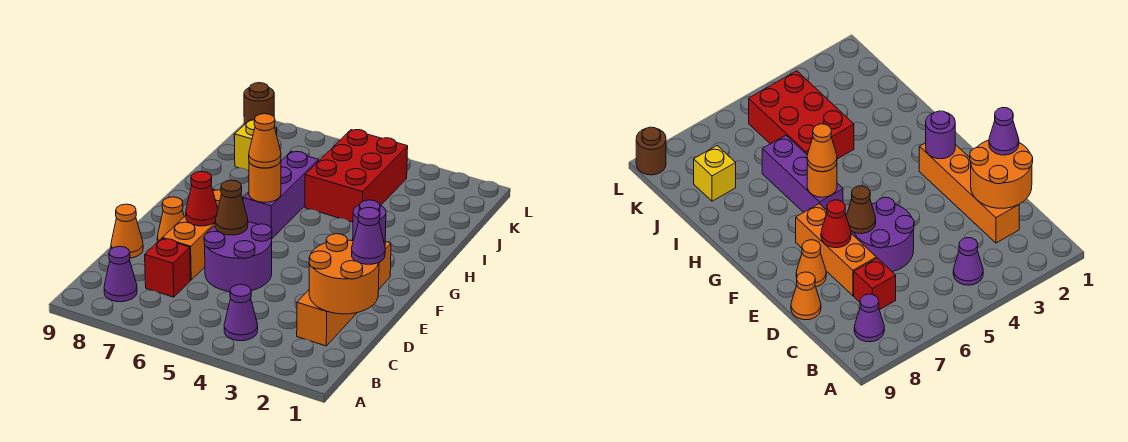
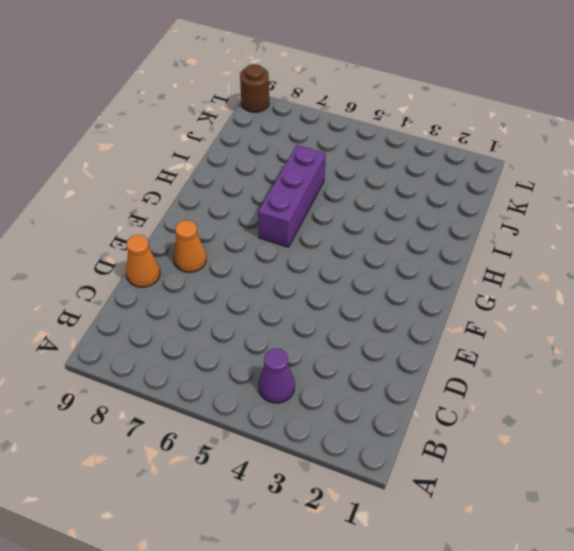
none -> purple 1x1 cone [104,246,137,302]
none -> orange 1x4 brick [297,241,391,346]
none -> red 1x1 brick [145,238,191,297]

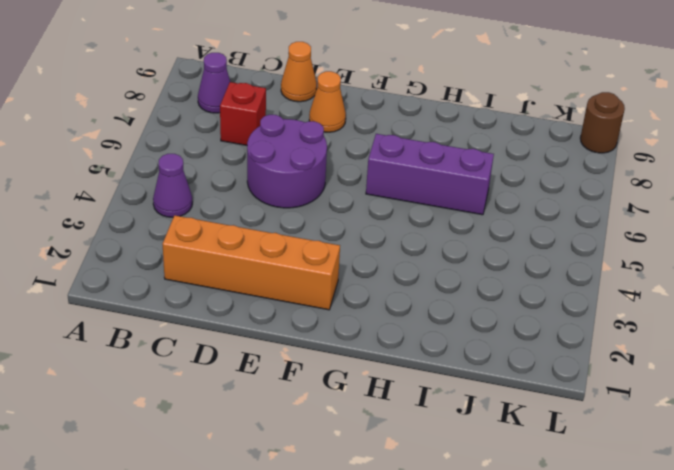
none -> orange 1x3 brick [162,190,222,280]
none -> red 2x3 brick [305,130,408,222]
none -> yellow 1x1 brick [235,120,277,171]

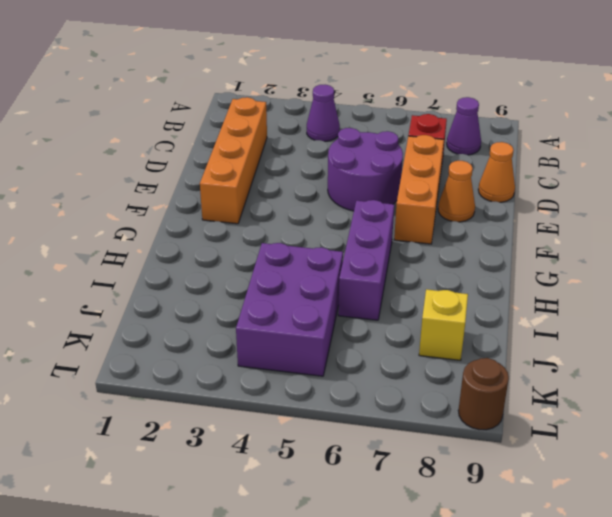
purple 2x3 brick [236,243,343,376] -> red 2x3 brick [305,130,408,222]
none -> orange 2x2 round brick [309,234,379,314]
none -> brown 1x1 cone [215,180,248,235]
none -> red 1x1 cone [186,171,218,226]

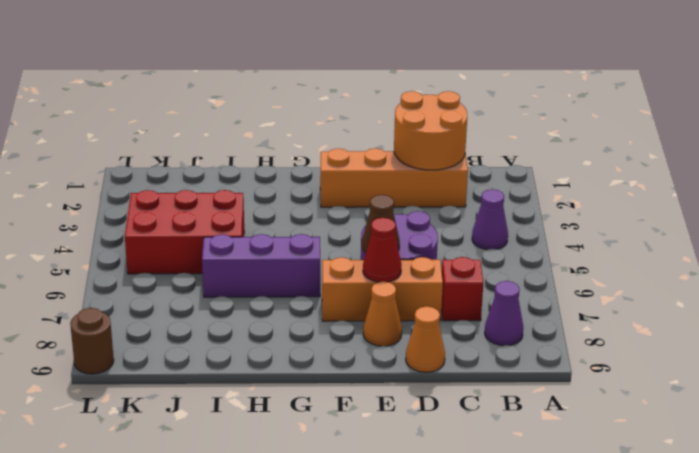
none -> yellow 1x1 brick [235,120,277,171]
none -> purple 1x1 round brick [353,200,386,245]
none -> orange 1x1 round brick [249,162,281,202]

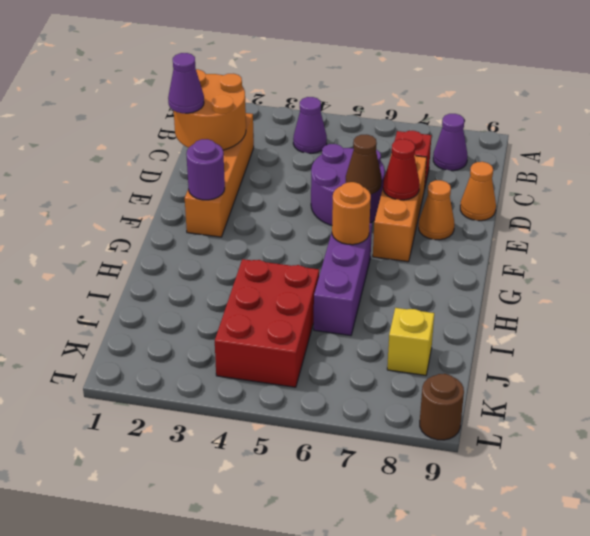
none -> orange 1x1 cone [249,114,281,168]

